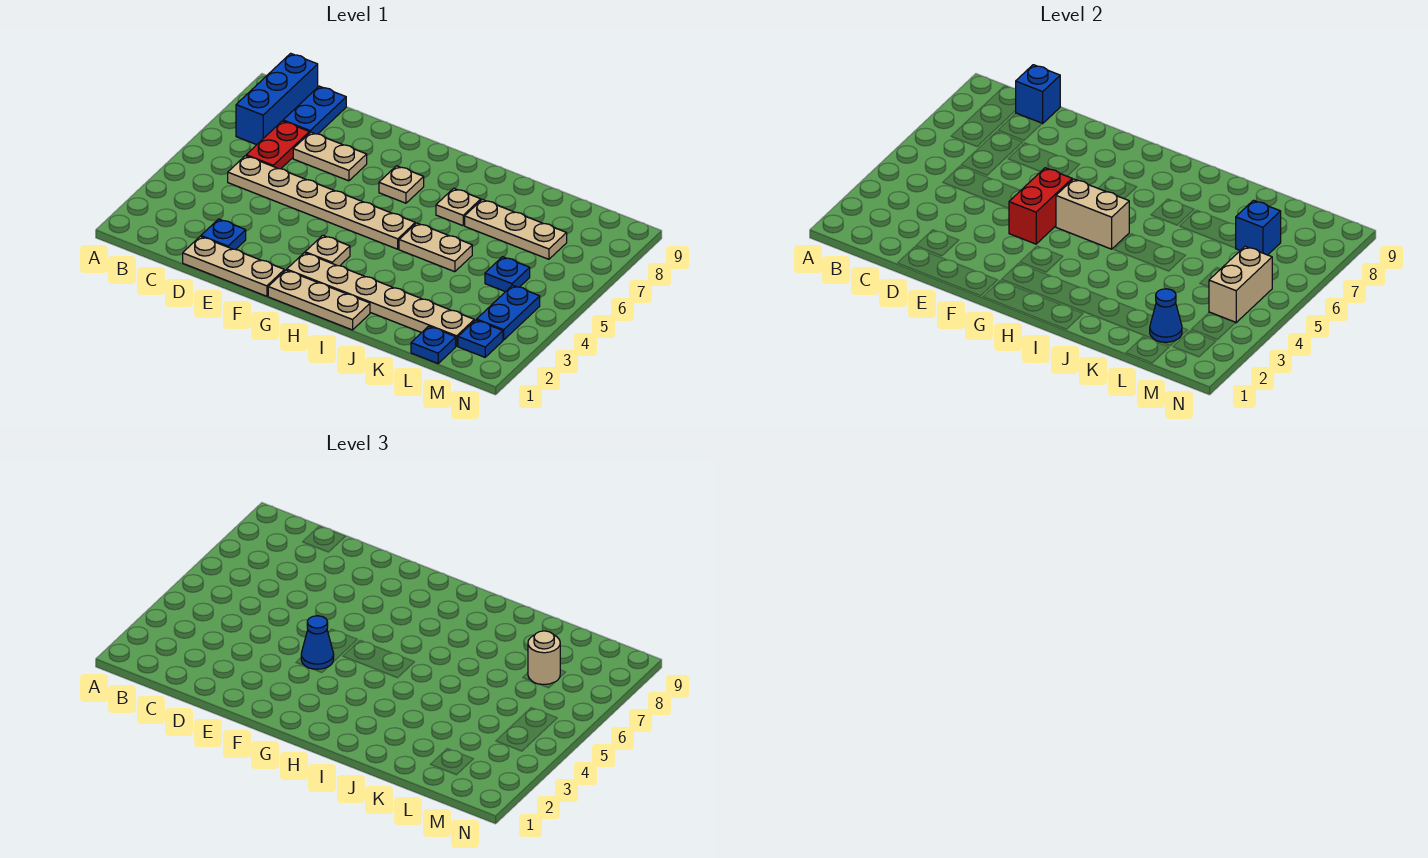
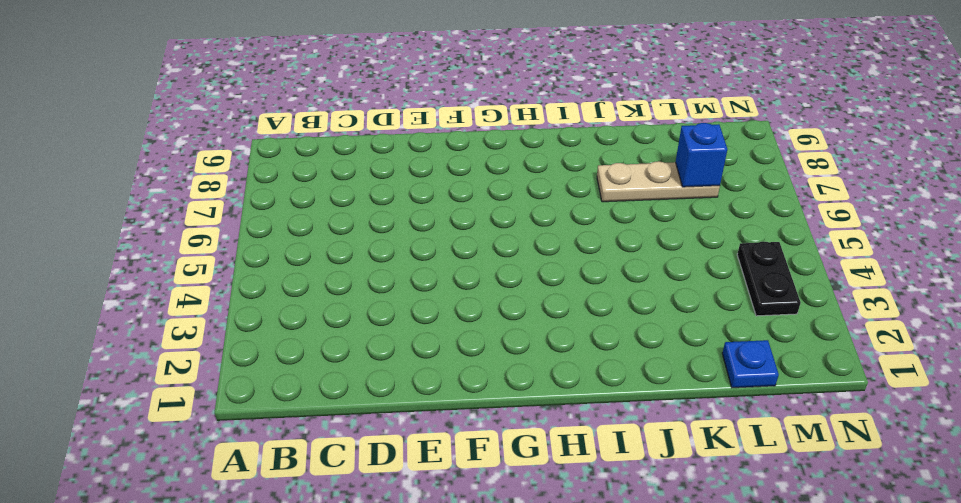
black 1x2 plate [737,242,801,316] -> blue 1x2 plate [477,285,540,340]
none -> blue 1x3 brick [236,53,318,145]
none -> tan 1x6 plate [228,156,415,249]
none -> red 1x2 plate [246,121,309,169]

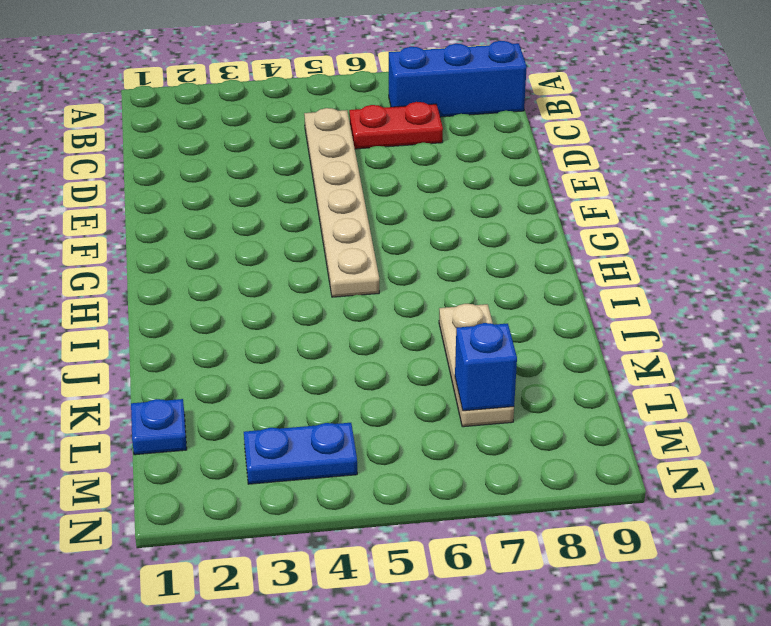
none -> blue 1x2 plate [283,86,346,134]
none -> tan 1x3 plate [183,236,284,296]
none -> blue 1x1 plate [201,219,246,250]

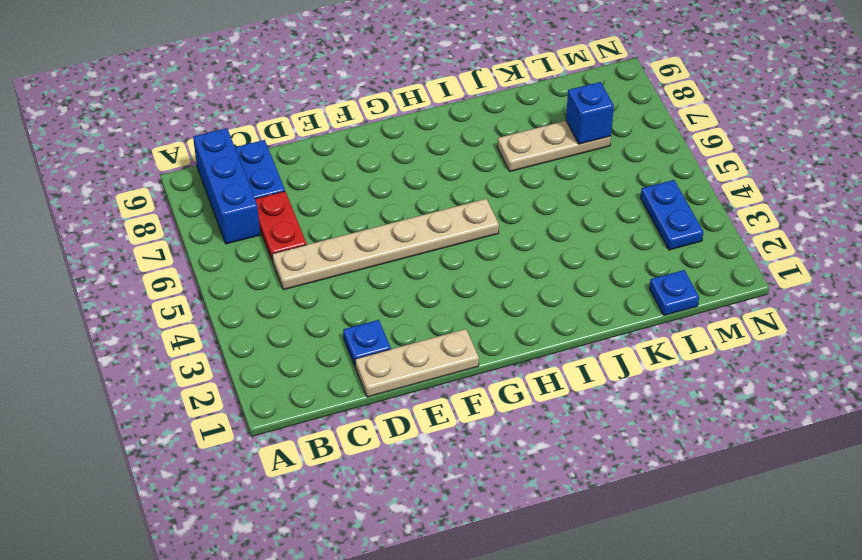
none -> tan 1x2 plate [293,132,367,181]
none -> tan 1x3 plate [268,270,370,330]
none -> tan 1x6 plate [287,253,474,346]

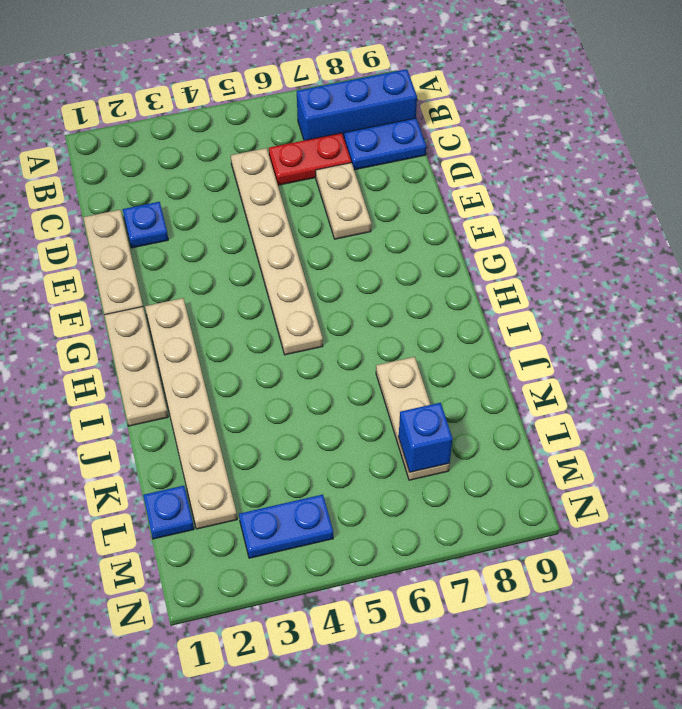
none -> tan 1x1 plate [305,235,350,266]
none -> tan 1x1 plate [379,166,424,203]
none -> tan 1x2 plate [399,223,472,272]

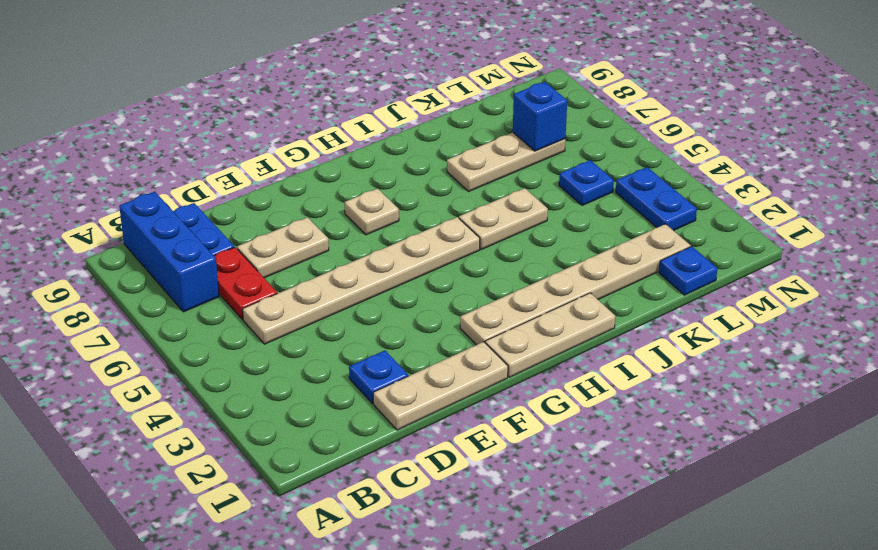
none -> tan 1x1 plate [305,235,350,266]
none -> tan 1x1 plate [436,188,481,226]
none -> blue 1x1 plate [458,320,503,357]

